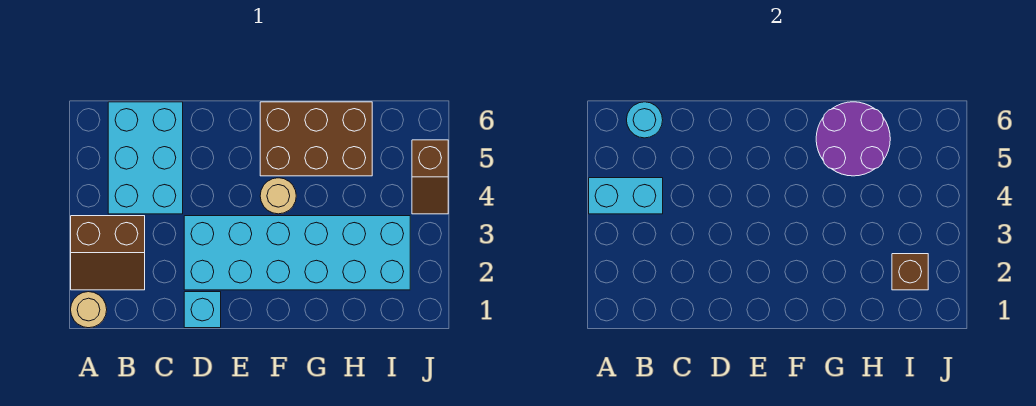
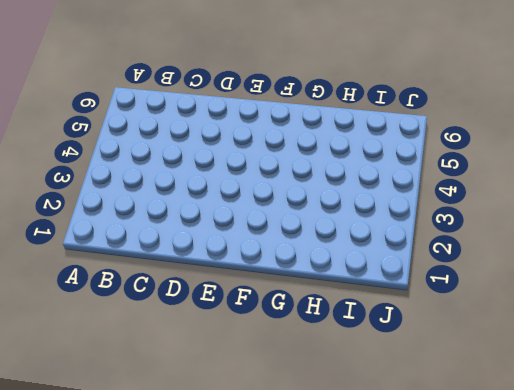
none -> tan 1x1 round brick [71,292,107,328]
none -> brown 2x2 slope [71,216,145,290]
none -> cyan 2x3 brick [108,102,183,214]

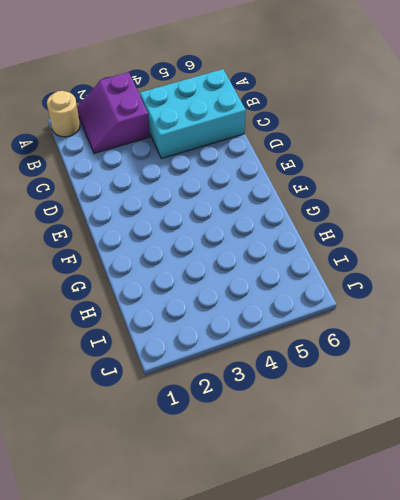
purple 2x2 slope [77,72,150,153] -> brown 2x2 slope [71,216,145,290]
none -> cyan 1x1 brick [184,292,221,328]
none -> cyan 2x6 brick [184,216,410,290]
none -> tan 1x1 round brick [260,178,296,214]

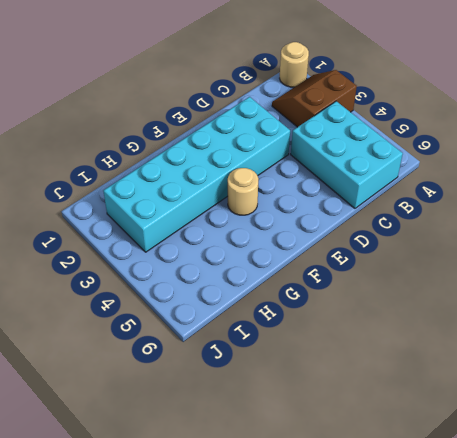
none -> cyan 1x1 brick [184,292,221,328]
none -> brown 2x3 brick [260,102,372,176]
none -> brown 1x2 slope [412,140,448,214]

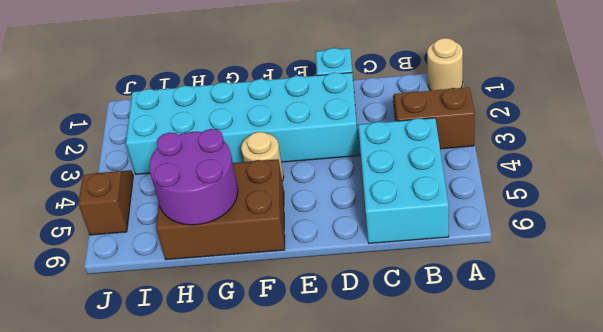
none -> cyan 1x2 brick [589,178,663,214]
none -> cyan 1x1 round brick [627,102,663,138]
none -> brown 1x1 brick [892,254,928,290]

